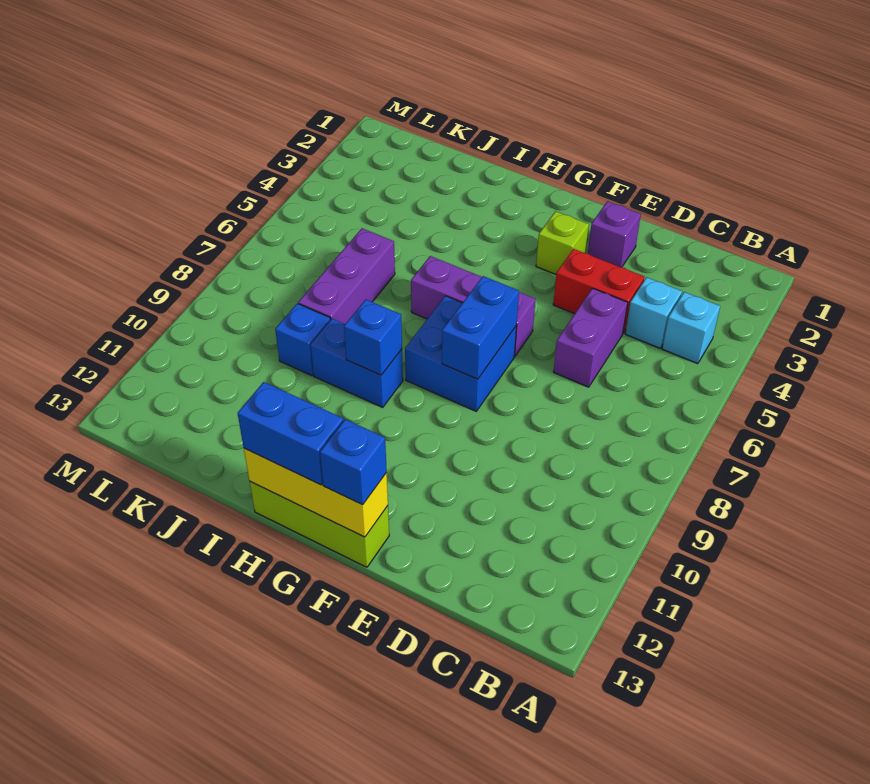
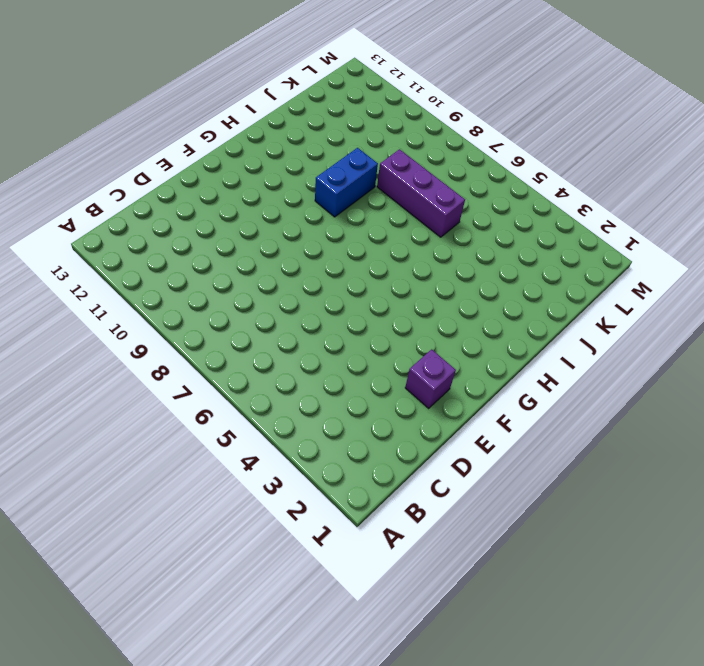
none -> cyan 1x1 brick [662,292,720,364]
none -> cyan 1x1 brick [625,277,682,348]
none -> red 1x2 brick [553,249,645,333]

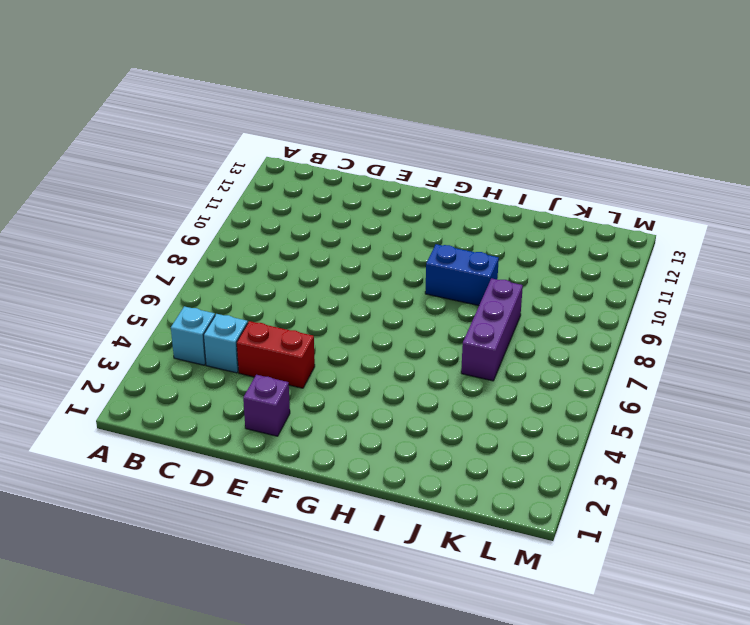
none -> purple 1x2 brick [554,288,628,387]
none -> lime 1x1 brick [536,211,589,274]
none -> purple 1x3 brick [411,256,536,356]

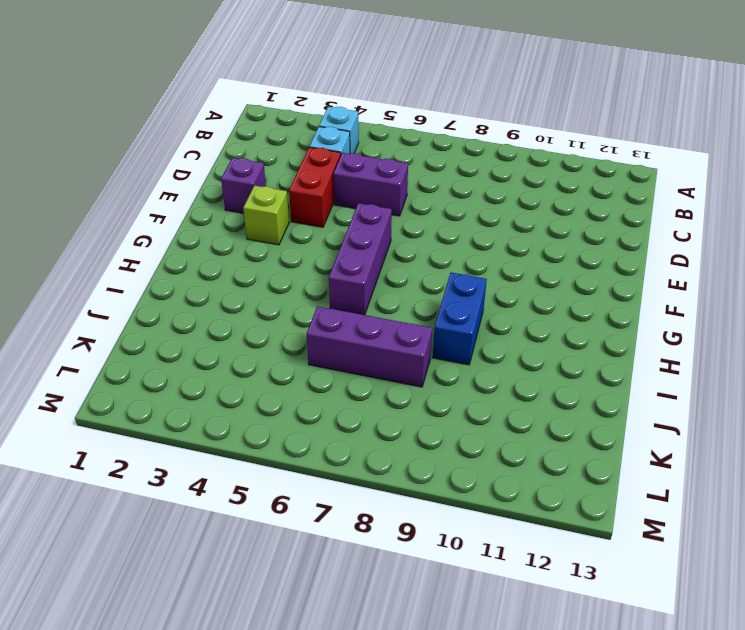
none -> blue 2x2 brick [405,296,517,411]
none -> lime 1x3 brick [250,482,389,567]
none -> blue 1x1 brick [275,303,330,376]

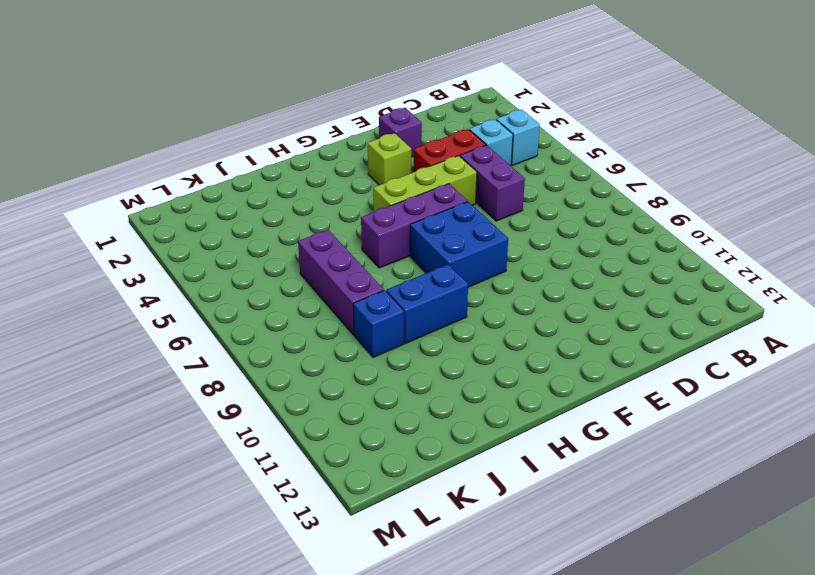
lime 1x3 brick [373,156,477,212] -> lime 1x3 brick moved to [250,482,389,567]
none -> blue 1x2 brick [442,276,519,379]
none -> yellow 1x3 brick [244,448,388,537]
none -> blue 1x1 brick [344,300,402,375]

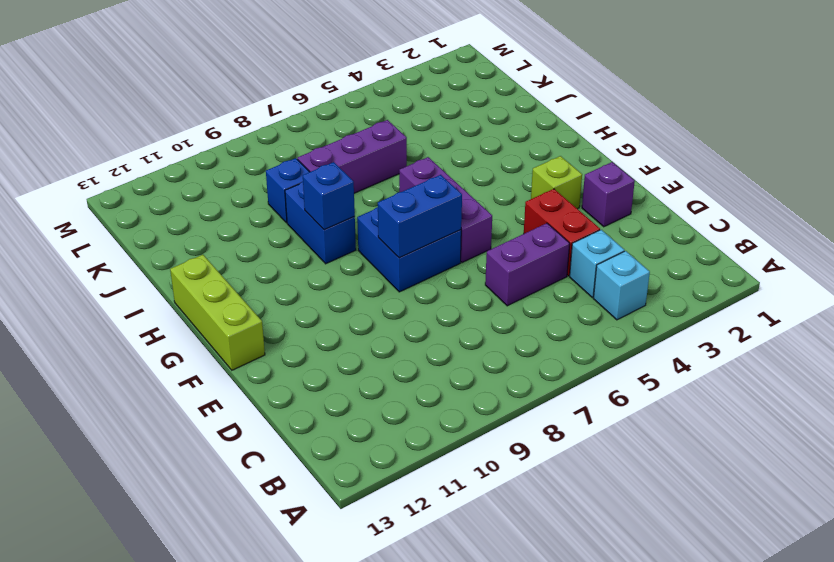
none -> yellow 1x3 brick [244,448,388,537]
none -> blue 1x1 brick [320,419,387,505]
none -> blue 1x2 brick [238,382,343,485]

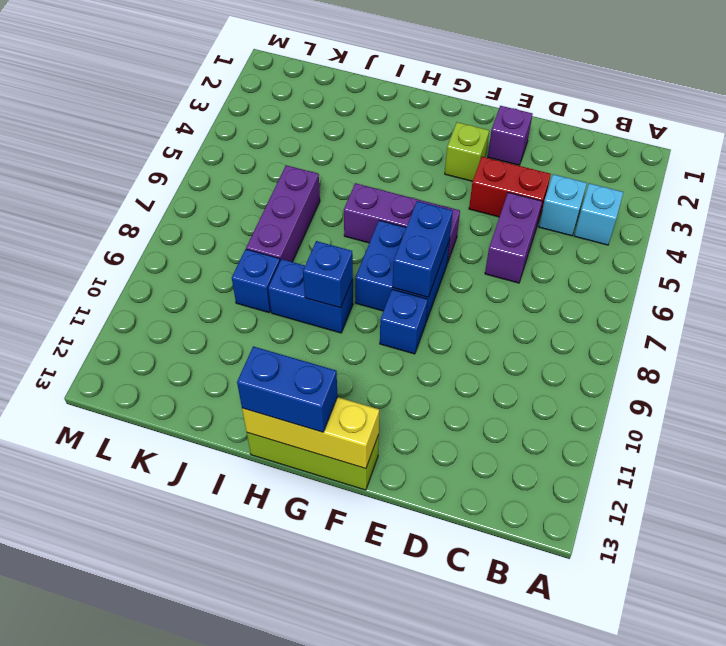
blue 1x1 brick [380,290,428,354] -> blue 1x1 brick moved to [320,419,387,505]

